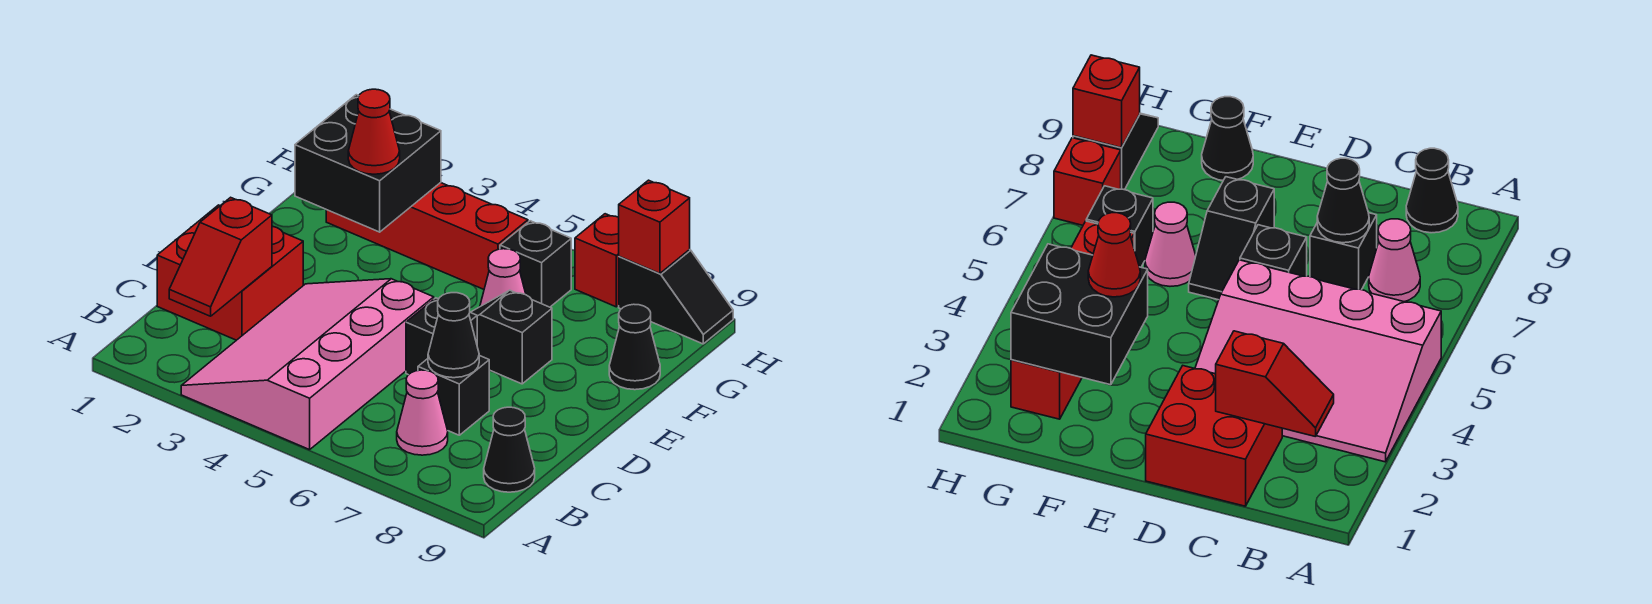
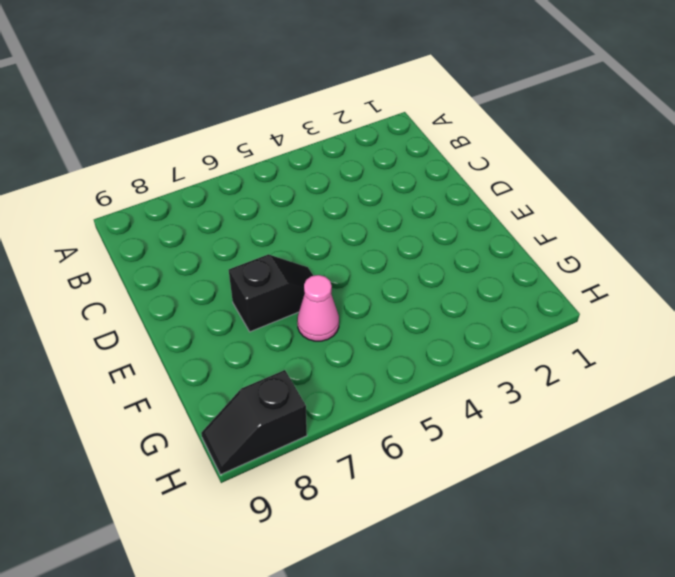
none -> pink 3x4 slope [181,279,434,450]
none -> pink 1x1 cone [397,370,448,455]
none -> black 1x1 cone [484,407,535,492]

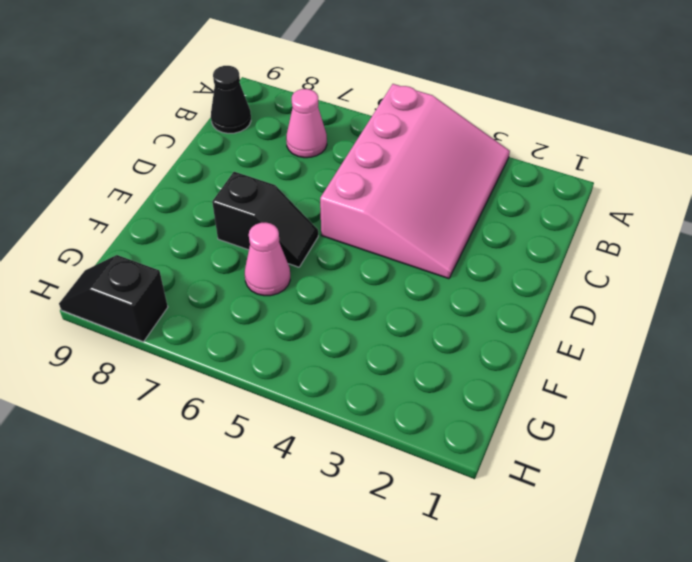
none -> red 2x2 brick [157,205,303,340]
none -> black 1x1 brick [418,355,489,435]
none -> black 1x1 brick [406,298,477,375]

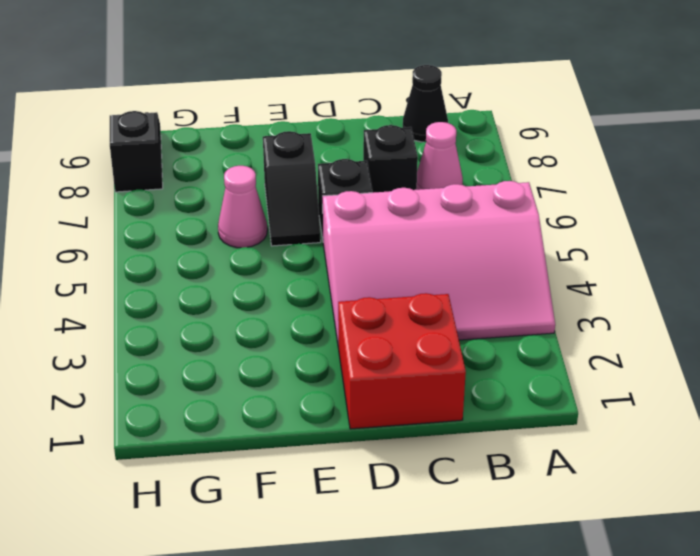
none -> black 1x1 cone [609,304,660,390]
none -> red 1x4 brick [326,183,528,289]
none -> black 1x1 brick [500,221,571,307]

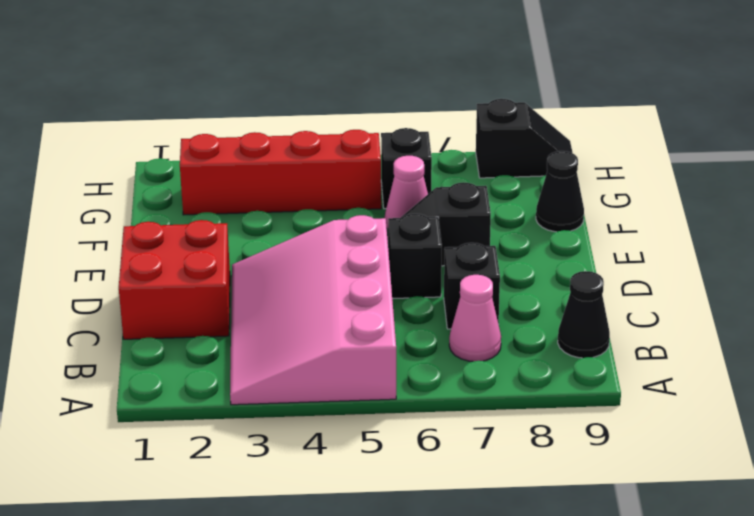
none -> red 1x1 brick [575,214,619,307]
none -> red 1x2 slope [169,197,272,316]
none -> black 1x1 cone [428,293,479,378]

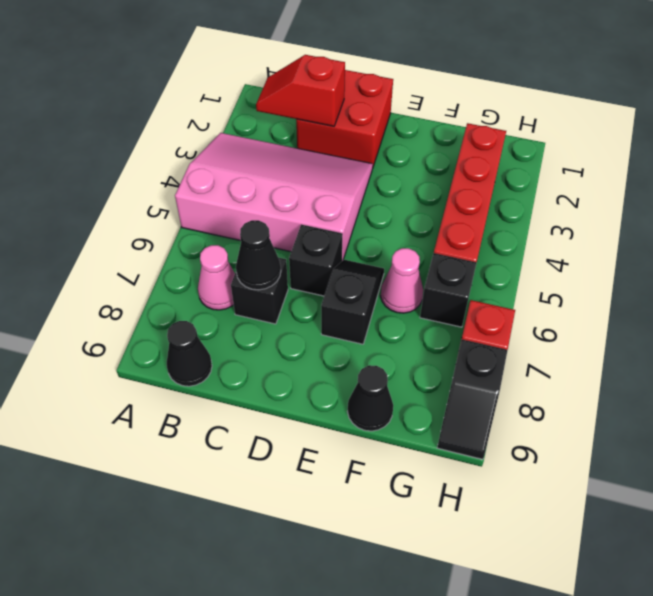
none -> black 2x2 brick [295,95,441,232]
none -> red 1x1 brick [619,180,690,274]
none -> red 1x1 cone [348,89,400,174]

